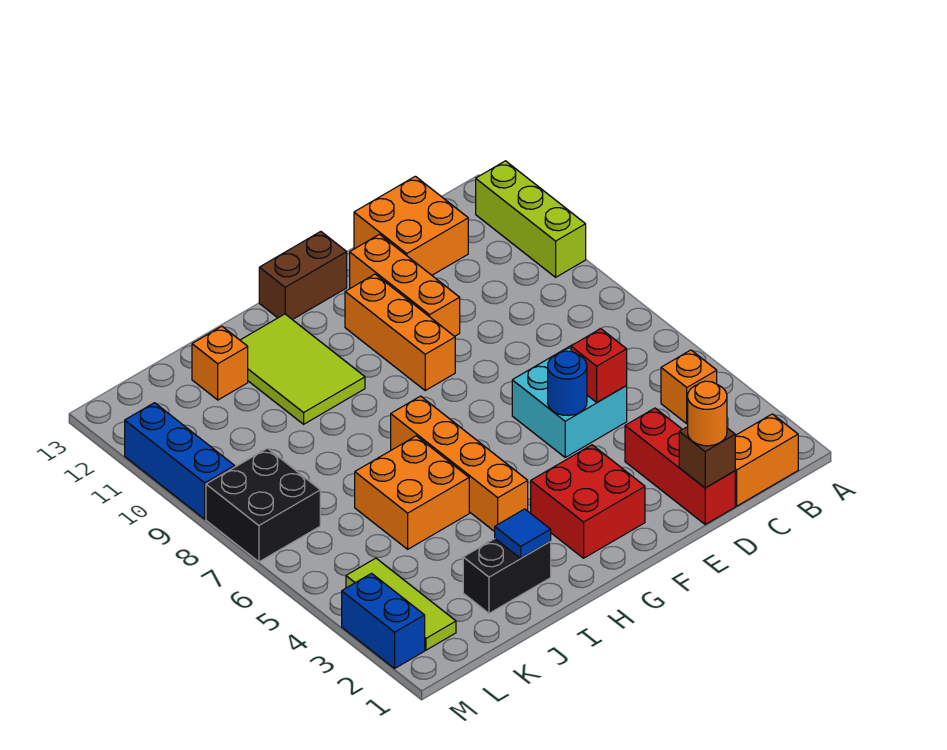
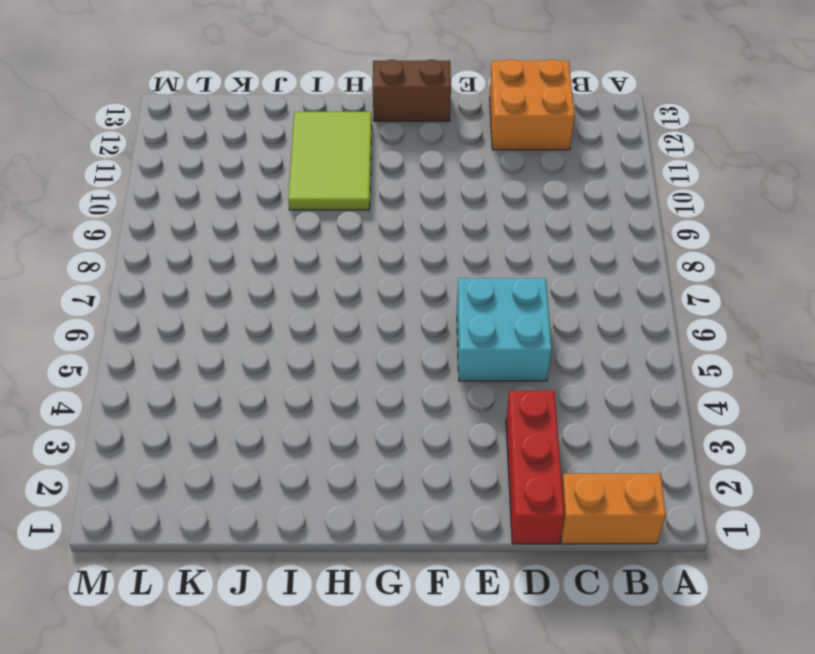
none -> lime 1x3 brick [476,161,586,277]
none -> orange 1x1 brick [661,350,717,424]
none -> orange 1x3 brick [350,234,460,336]

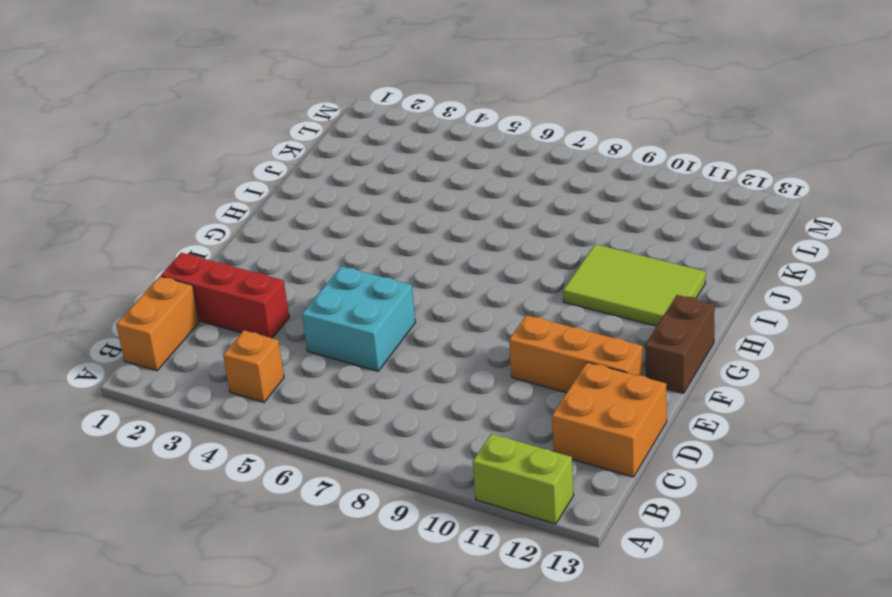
lime 1x2 brick [473,434,574,524] -> lime 1x3 brick [476,161,586,277]
none -> red 2x2 brick [531,445,645,558]
none -> orange 1x3 brick [345,274,455,390]
none -> orange 1x4 brick [391,396,528,532]

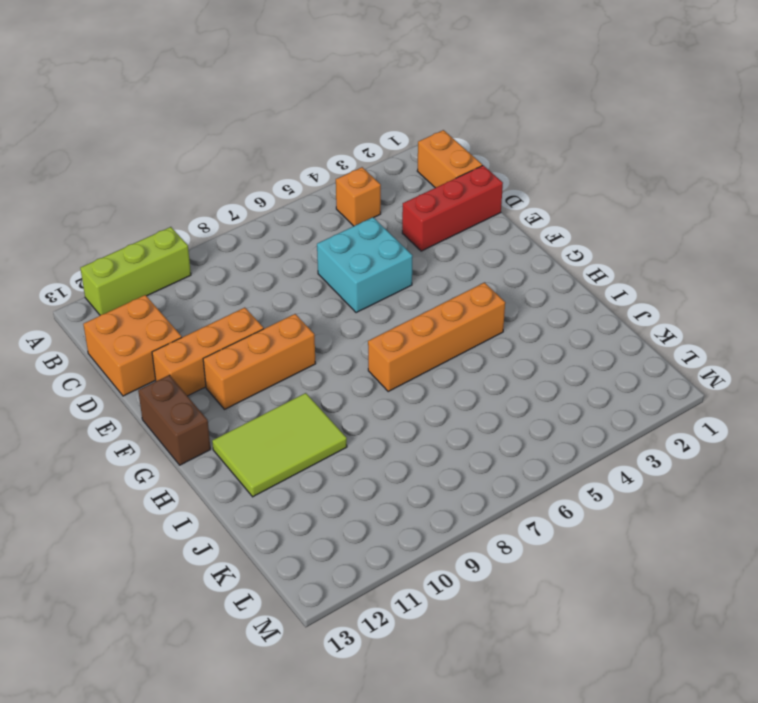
none -> red 2x2 brick [531,445,645,558]
none -> black 1x2 brick [463,539,551,613]
none -> orange 2x2 brick [355,436,469,549]

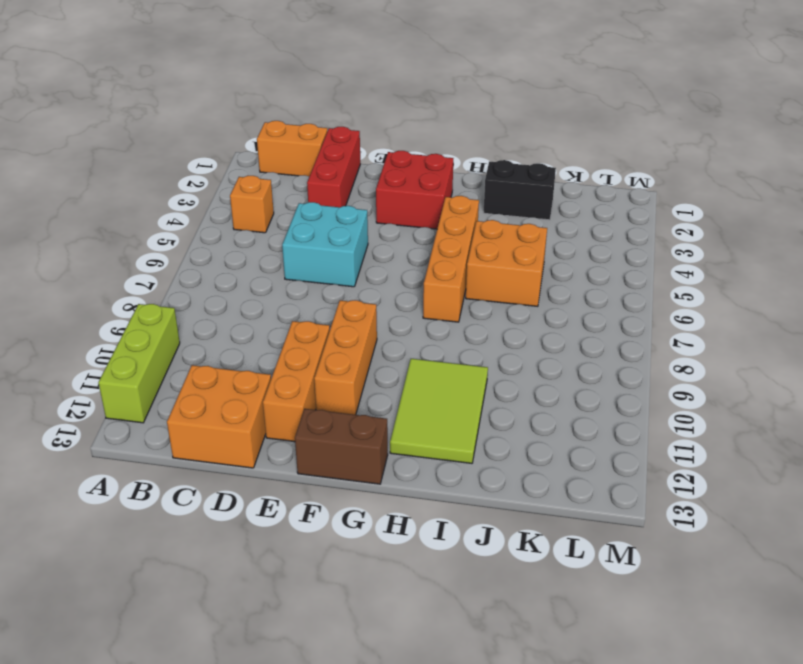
none -> orange 1x1 brick [192,326,248,400]
none -> lime 1x3 tile [346,558,456,650]
none -> black 2x2 brick [206,448,320,562]

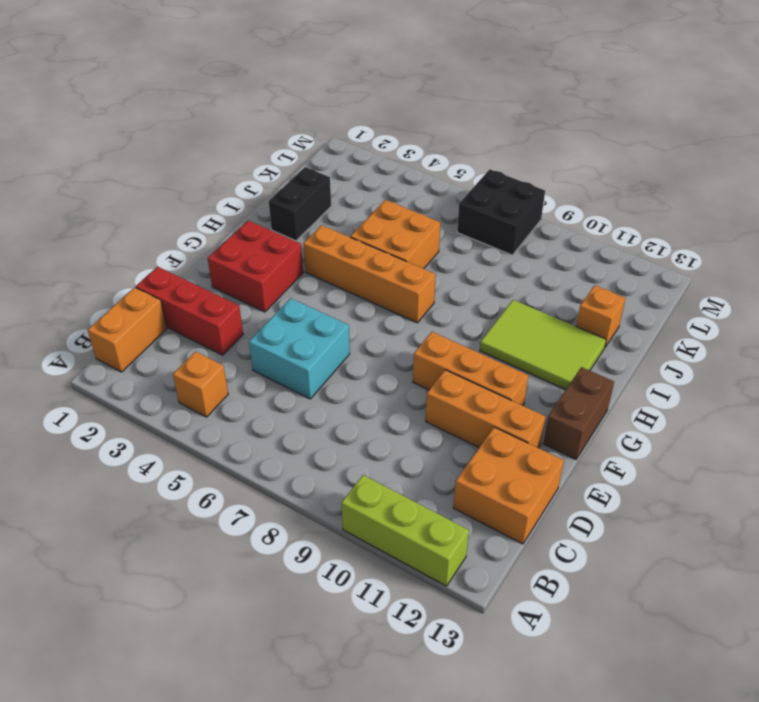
none -> lime 1x3 tile [346,558,456,650]
none -> blue 1x2 brick [342,573,425,668]
none -> blue 1x3 brick [125,403,235,519]

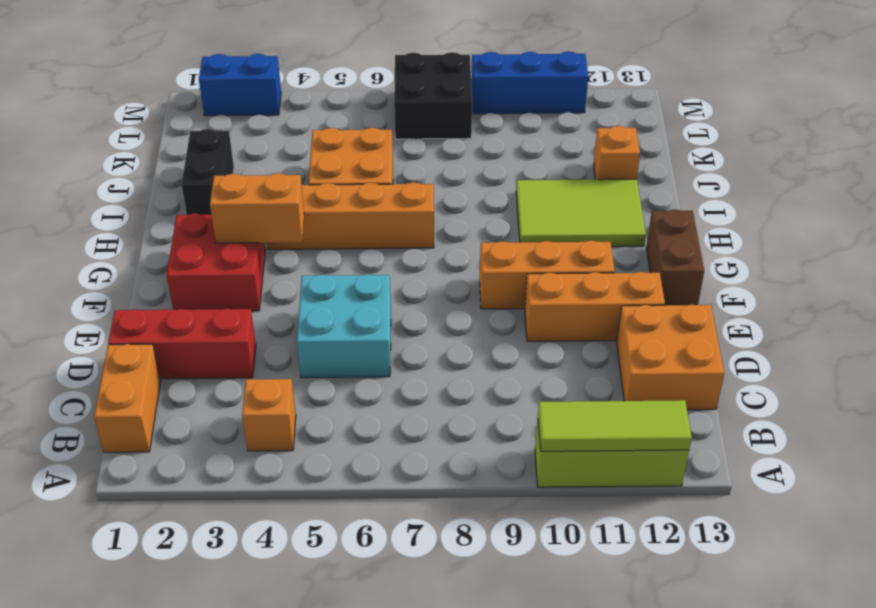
lime 1x3 tile [538,400,692,451] -> lime 1x3 tile moved to [346,558,456,650]
orange 1x2 brick [210,173,304,243] -> none
none -> brown 1x1 brick [679,427,735,488]
none -> red 1x1 brick [571,329,627,402]
none -> blue 1x1 round brick [548,351,587,415]

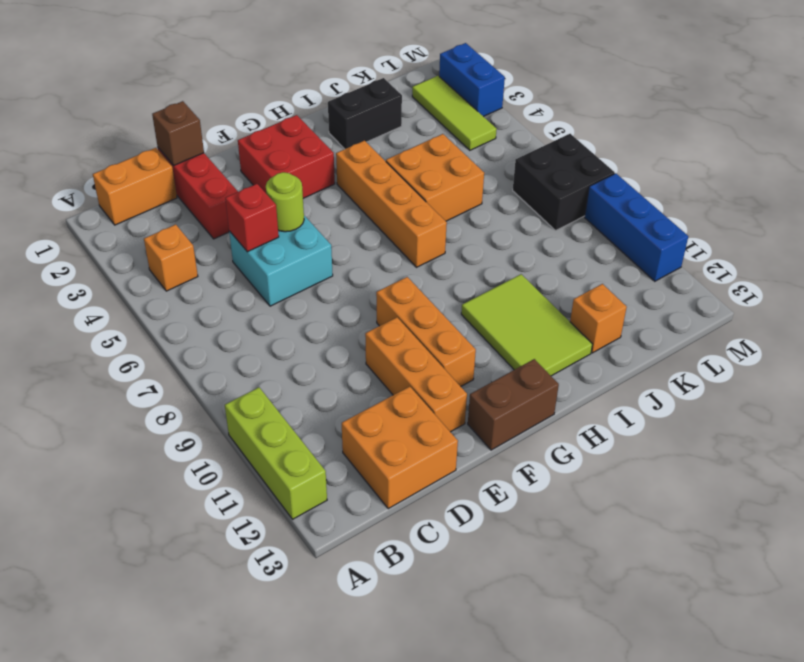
lime 1x1 round brick [266,172,304,232] -> blue 1x1 round brick [548,351,587,415]
none -> blue 1x1 tile [495,509,551,558]
none -> orange 1x1 round brick [688,381,727,446]

